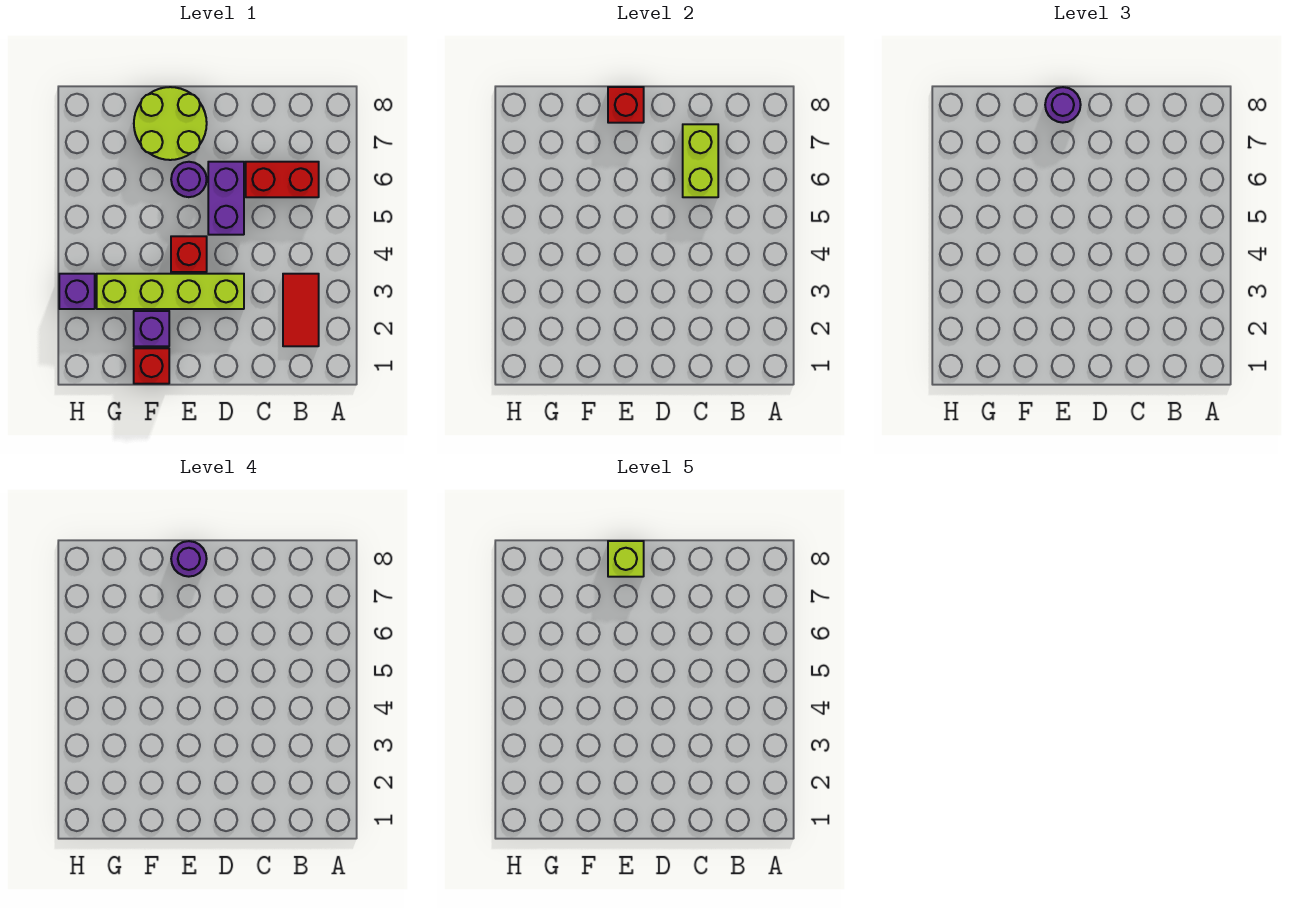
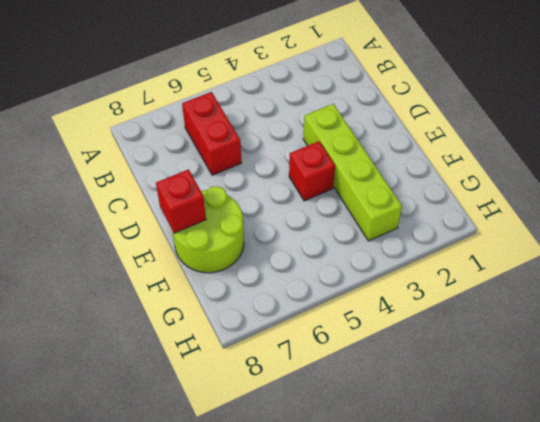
none -> red 1x2 tile [283,274,319,346]
none -> purple 1x2 brick [208,162,244,235]
none -> purple 1x1 round brick [171,162,207,197]

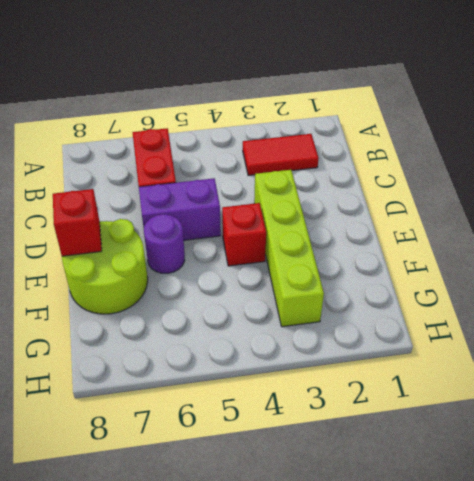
none -> red 1x1 brick [134,348,169,384]
none -> purple 1x1 brick [134,311,169,346]
none -> purple 1x1 brick [59,274,95,309]

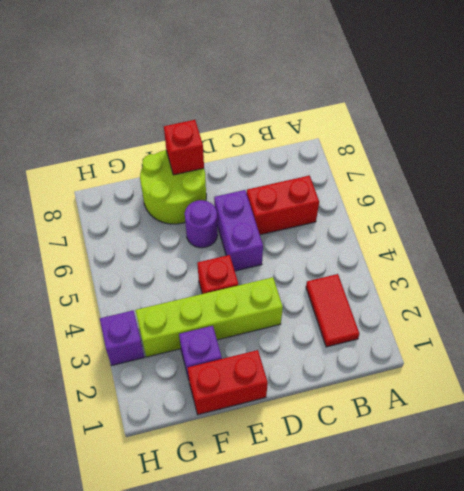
red 1x2 brick [187,350,268,415] -> red 1x1 brick [134,348,169,384]
none -> lime 1x2 brick [683,124,718,197]
none -> purple 1x1 round brick [1045,87,1081,123]
none -> purple 1x1 round brick [171,541,207,577]

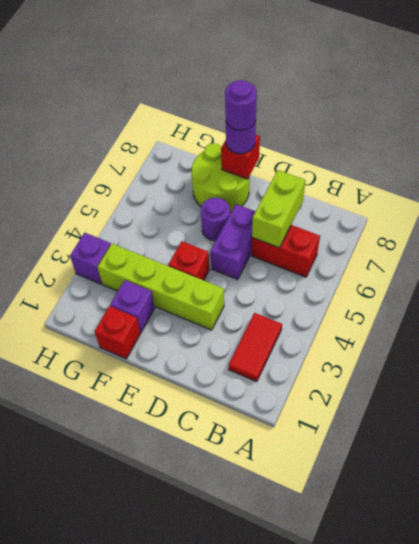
none -> lime 1x1 brick [608,541,644,577]

